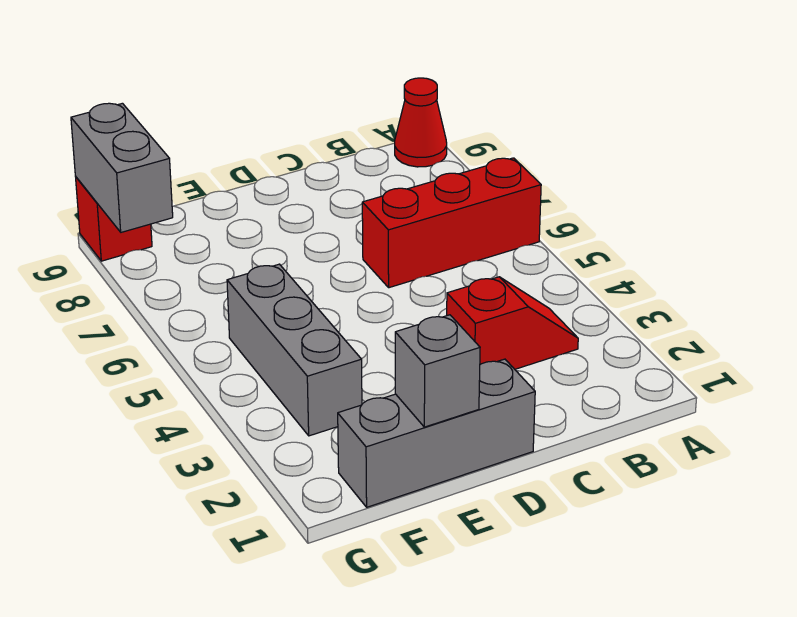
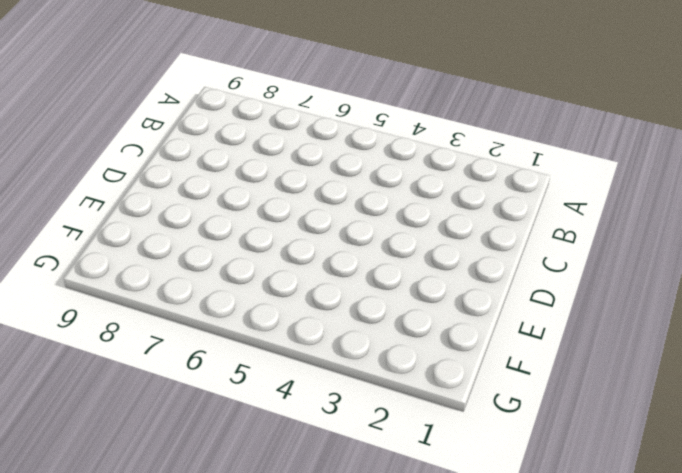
none -> red 1x3 brick [362,158,541,288]
none -> red 1x1 cone [395,78,447,167]

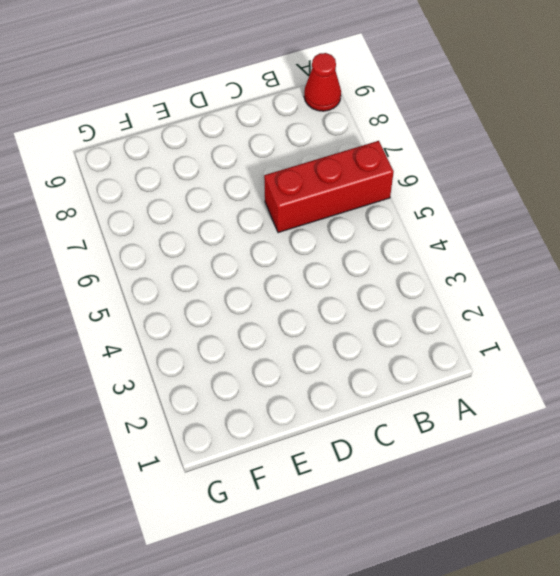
none -> red 1x2 slope [447,277,578,369]
none -> grey 1x3 brick [338,359,535,507]

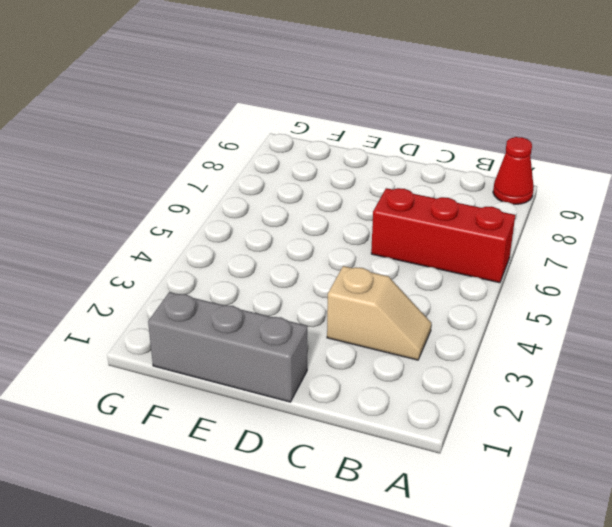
tan 1x2 slope [327,266,431,360] -> red 1x2 slope [447,277,578,369]
none -> grey 1x3 brick [227,264,362,436]
none -> red 1x1 brick [76,177,152,261]

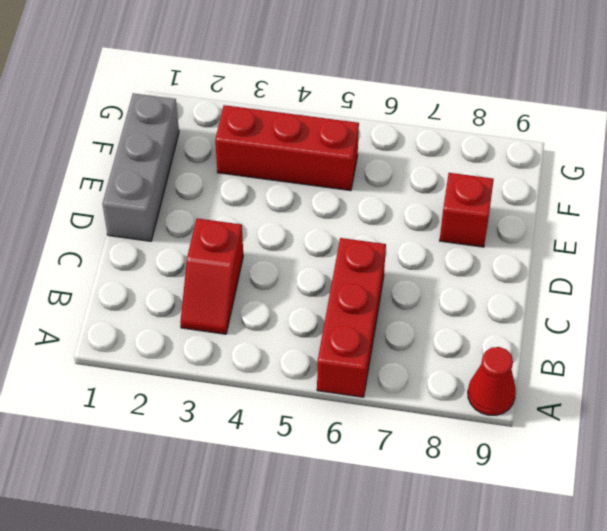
red 1x1 brick [440,173,494,247] -> red 1x1 brick moved to [76,177,152,261]
red 1x3 brick [215,105,359,191] -> grey 1x3 brick [227,264,362,436]
none -> grey 1x1 brick [395,315,480,427]
none -> grey 1x2 brick [71,103,173,232]

